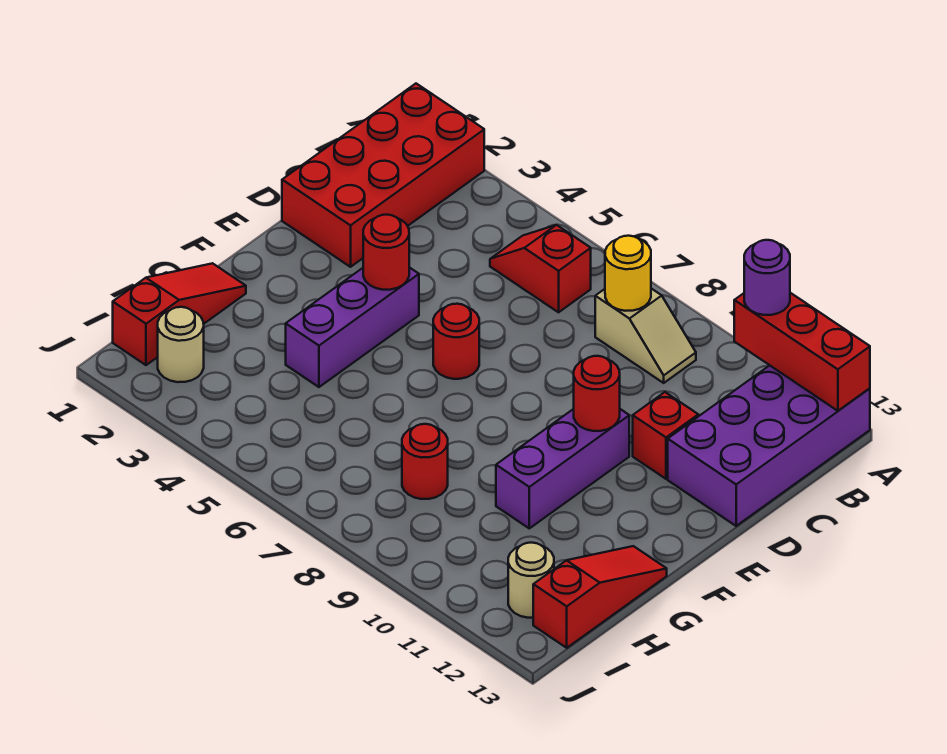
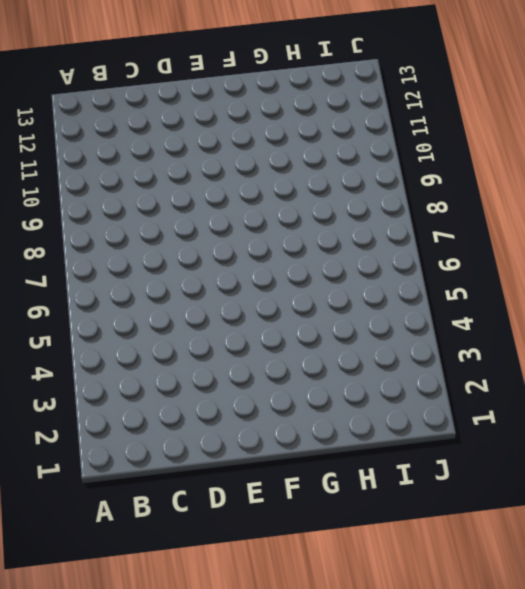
none -> red 2x4 brick [282,84,484,267]
none -> purple 2x4 brick [668,365,870,526]
none -> red 1x2 slope [490,225,591,312]

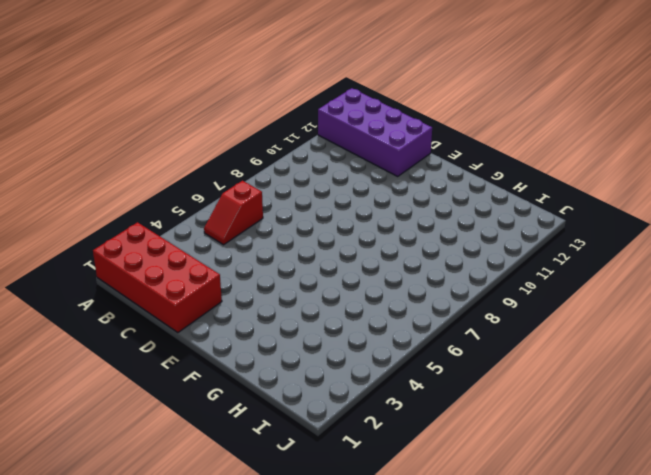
none -> tan 1x2 slope [595,289,696,383]
none -> red 1x1 brick [633,392,698,479]
none -> purple 1x3 brick [286,267,419,387]

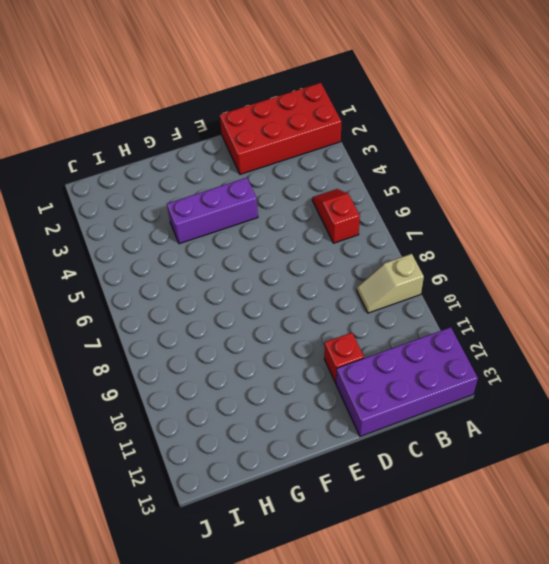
tan 1x2 slope [357,254,424,313] -> tan 1x2 slope turned to [595,289,696,383]
none -> red 1x1 round brick [433,304,479,379]
none -> purple 1x3 brick [496,409,629,528]
none -> red 1x3 slope [113,263,246,365]

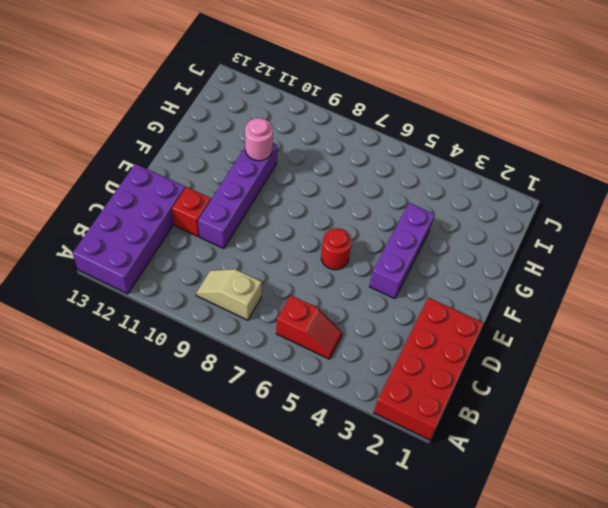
purple 1x4 brick [198,143,277,249] -> purple 1x3 brick [496,409,629,528]
pink 1x1 round brick [245,118,273,161] -> none
none -> red 1x3 slope [113,263,246,365]
none -> red 1x3 slope [533,546,667,648]
none -> red 1x1 round brick [402,424,448,499]

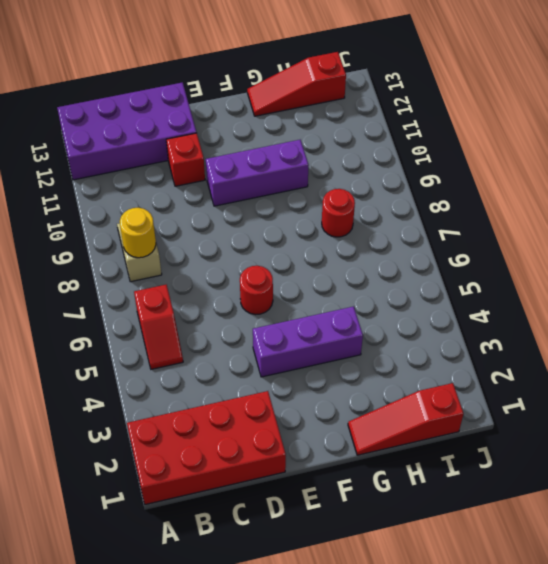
none -> tan 1x1 round brick [158,307,204,382]
none -> tan 1x1 round brick [508,543,554,618]
none -> red 1x3 brick [734,293,870,411]

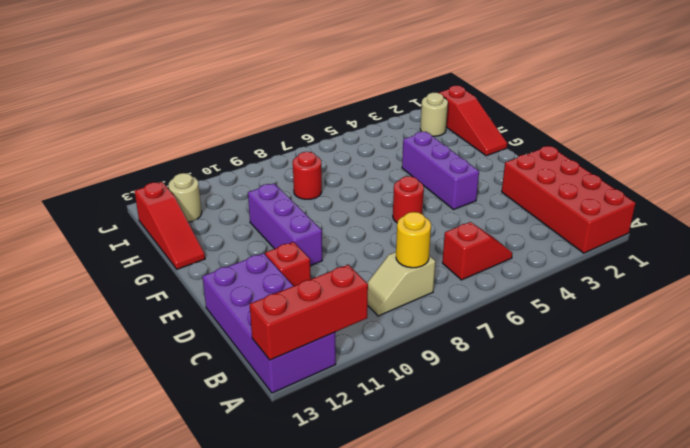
none -> red 1x1 round brick [363,215,409,290]
none -> red 1x1 round brick [574,356,620,431]
none -> purple 1x1 round brick [744,240,790,315]

